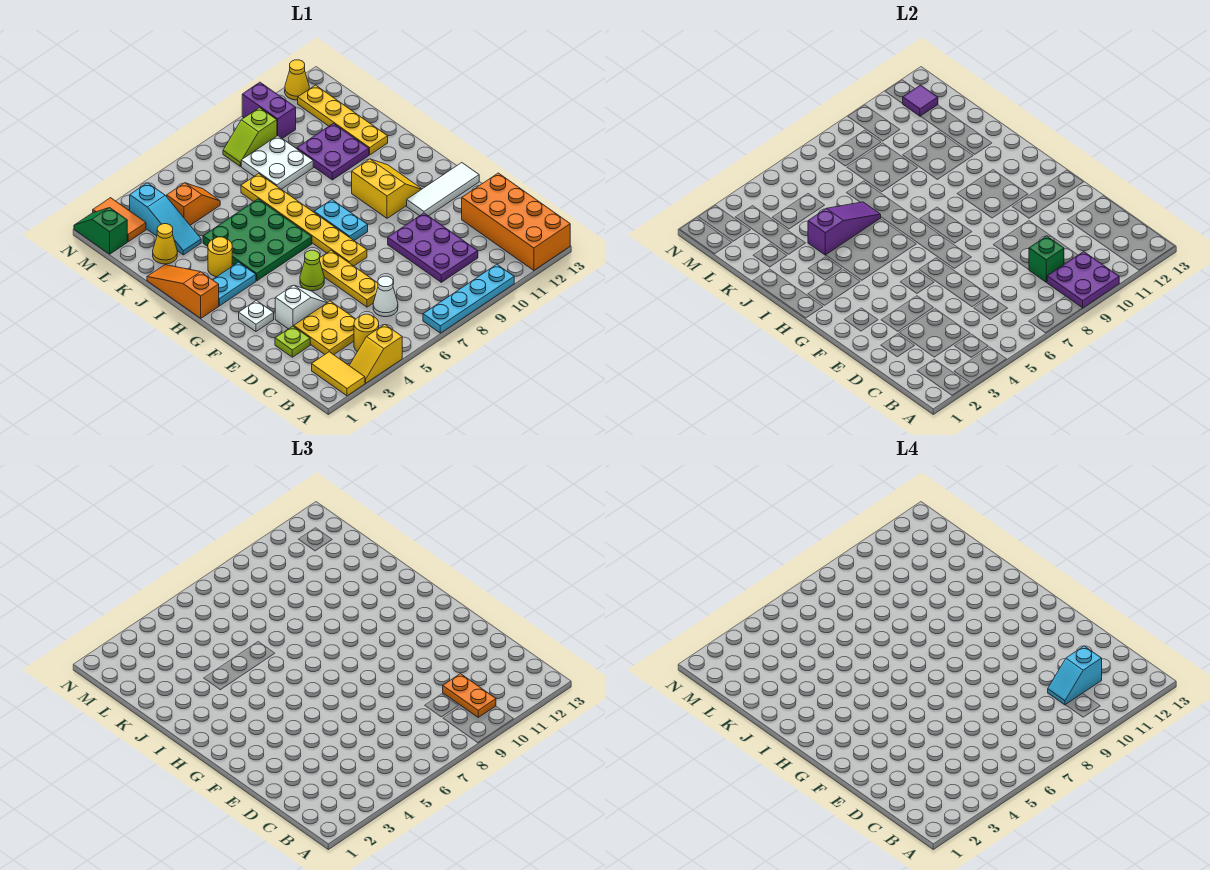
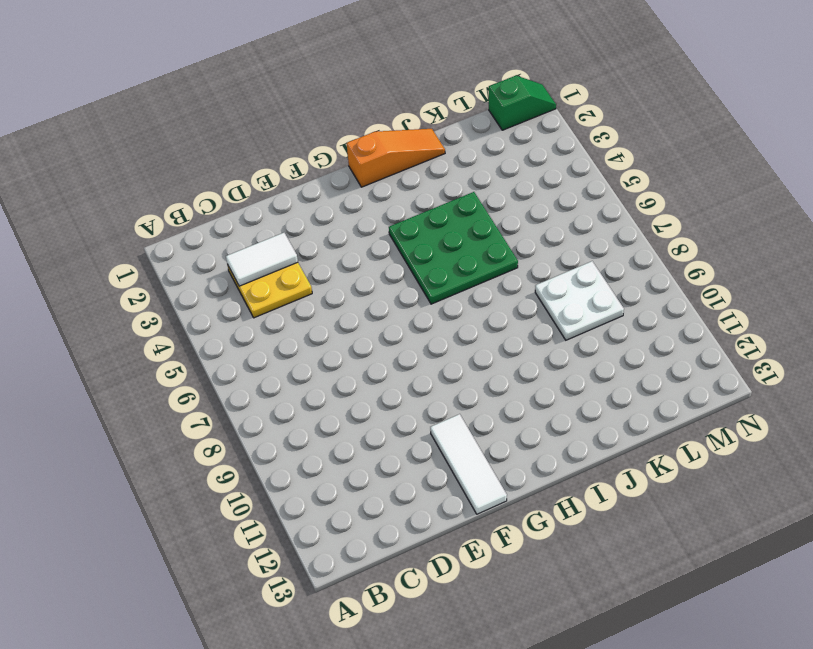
white 1x2 tile [226,233,298,286] -> none
none -> yellow 1x2 tile [312,352,365,396]
none -> yellow 1x2 slope [349,325,402,383]
none -> cyan 1x4 plate [423,265,514,333]
none -> orange 2x4 brick [462,173,570,270]

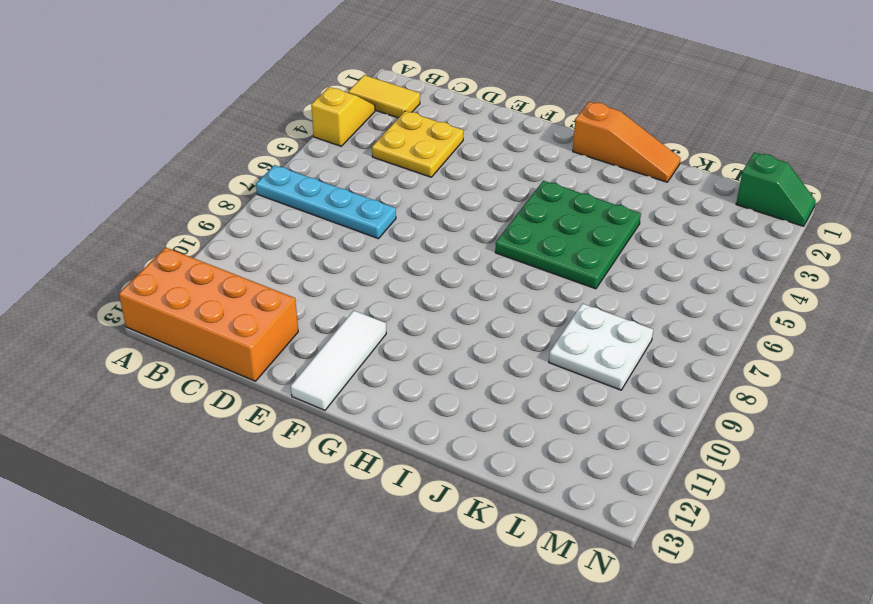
cyan 1x4 plate [256,165,396,239] -> cyan 1x4 plate turned to [423,265,514,333]
none -> yellow 1x1 round brick [354,314,379,352]
none -> white 1x1 cone [373,276,398,317]
none -> purple 2x3 plate [388,213,478,282]
none -> lime 1x1 plate [275,326,310,357]

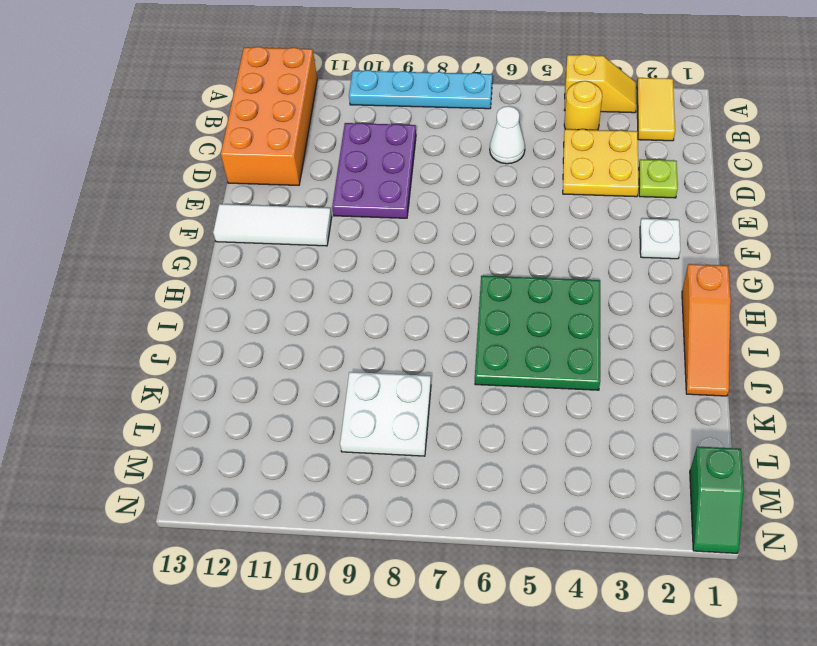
none -> yellow 1x3 plate [320,250,378,307]
none -> white 1x2 slope [275,285,328,329]
none -> lime 1x1 cone [300,250,324,291]
none -> yellow 1x6 plate [241,174,367,266]

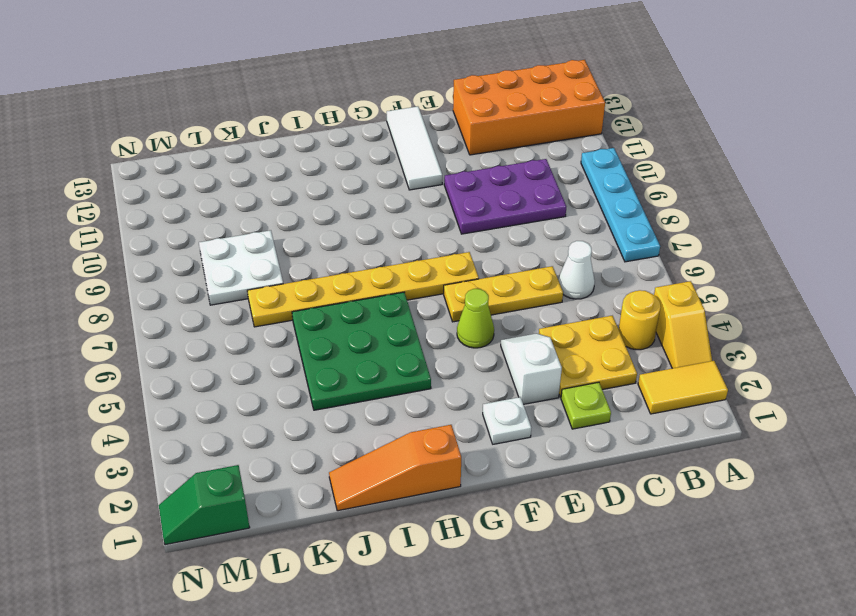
none -> cyan 1x2 plate [314,200,368,241]
none -> yellow 2x2 slope [352,159,421,218]
none -> cyan 1x2 plate [213,262,256,306]
none -> yellow 1x1 round brick [208,237,232,277]

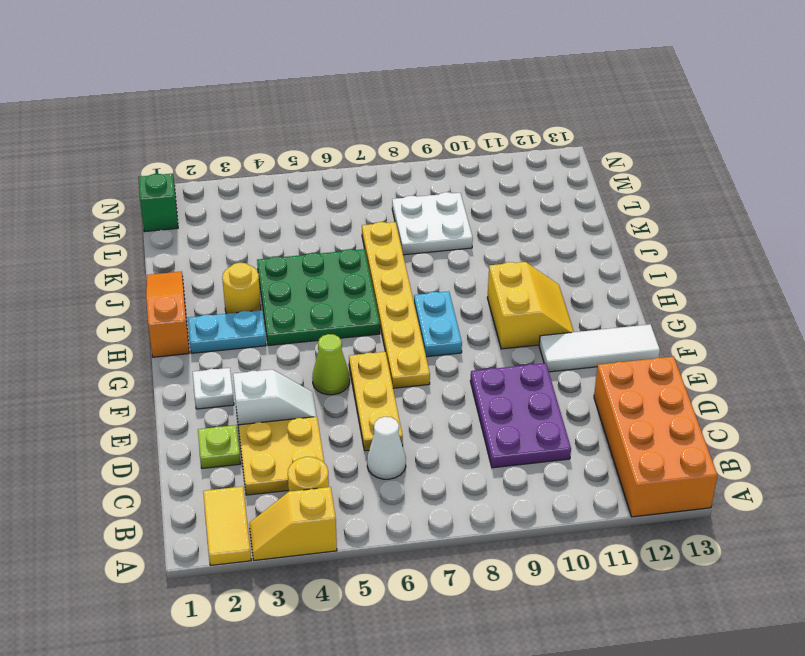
none -> cyan 1x4 plate [423,265,514,333]
none -> purple 2x2 plate [297,123,369,180]
none -> yellow 1x4 plate [298,85,388,155]
none -> yellow 1x1 cone [153,224,177,264]

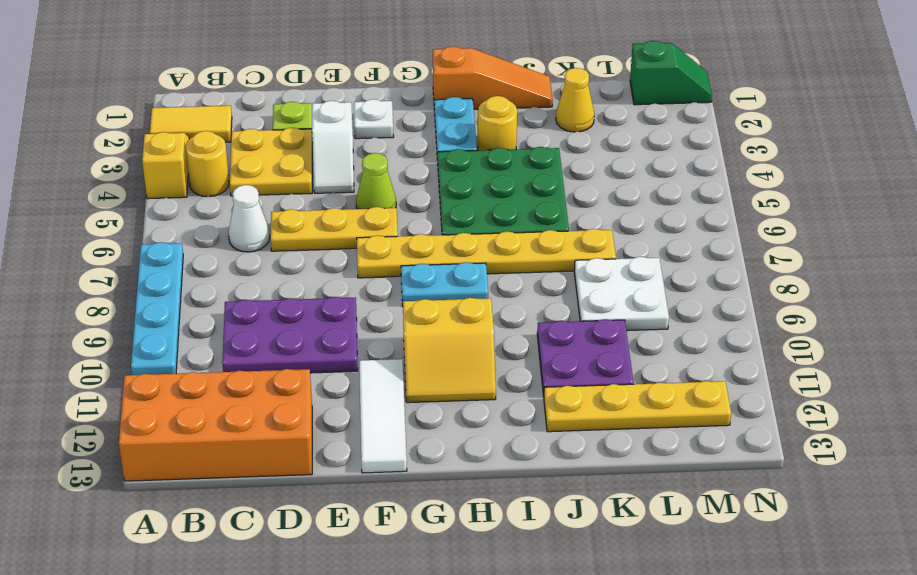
none -> cyan 1x3 slope [130,183,201,255]
none -> orange 1x2 slope [167,183,220,225]
none -> orange 1x2 tile [93,198,146,242]
none -> lime 1x2 slope [223,108,277,166]

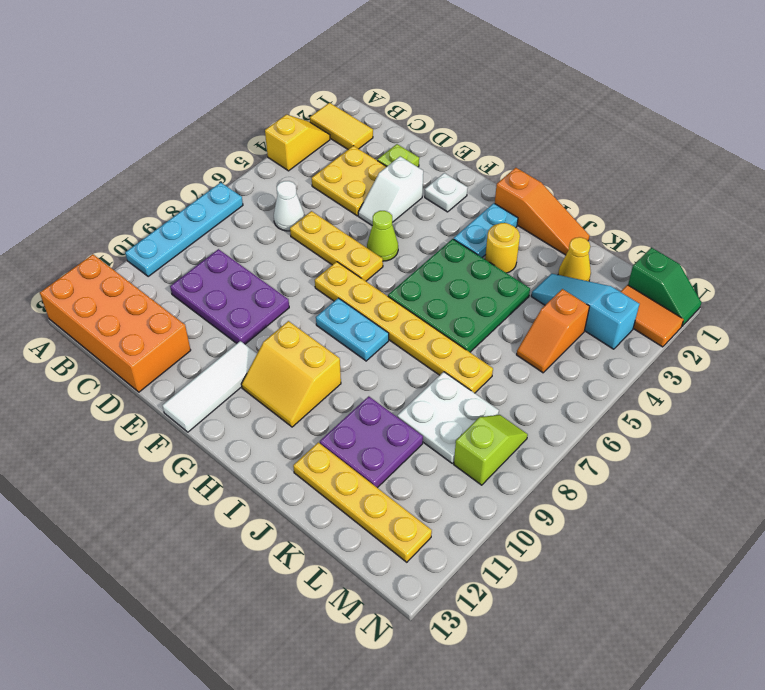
none -> yellow 1x1 round brick [354,314,379,352]
none -> purple 1x2 brick [242,82,296,138]
none -> yellow 1x1 cone [285,60,309,100]
none -> purple 2x2 plate [1047,252,1119,308]

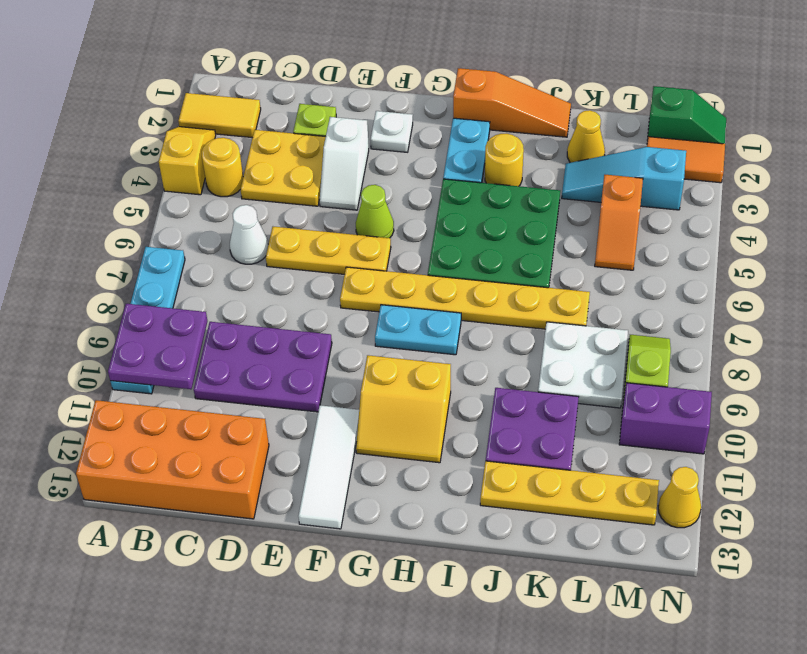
none -> green 1x1 brick [1029,236,1064,282]
none -> purple 1x3 slope [808,202,881,255]
none -> purple 1x1 tile [903,85,938,116]
none -> orange 1x2 plate [443,674,496,717]

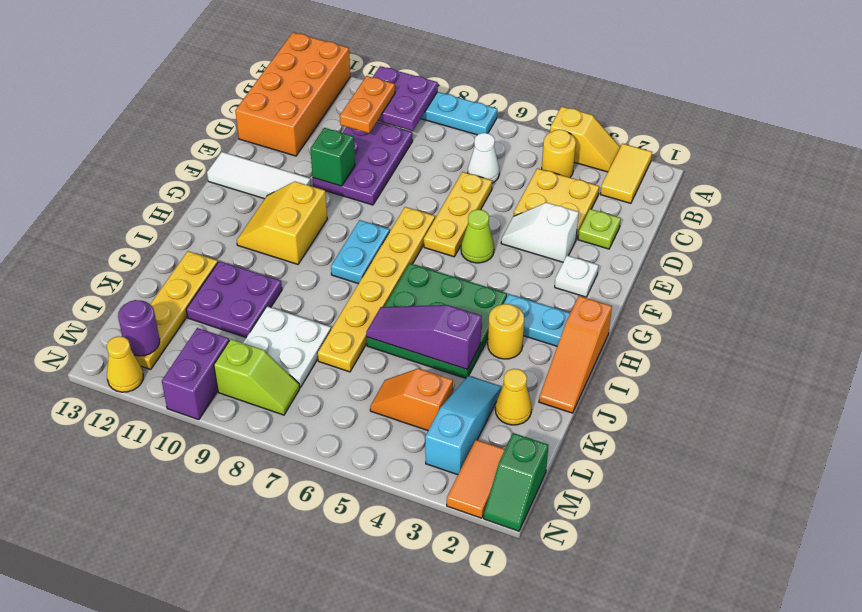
green 1x1 brick [310,128,355,186] -> green 1x1 brick moved to [1029,236,1064,282]
purple 1x1 round brick [118,300,160,356] -> purple 1x1 tile [903,85,938,116]
none -> cyan 1x2 slope [1048,646,1102,705]

